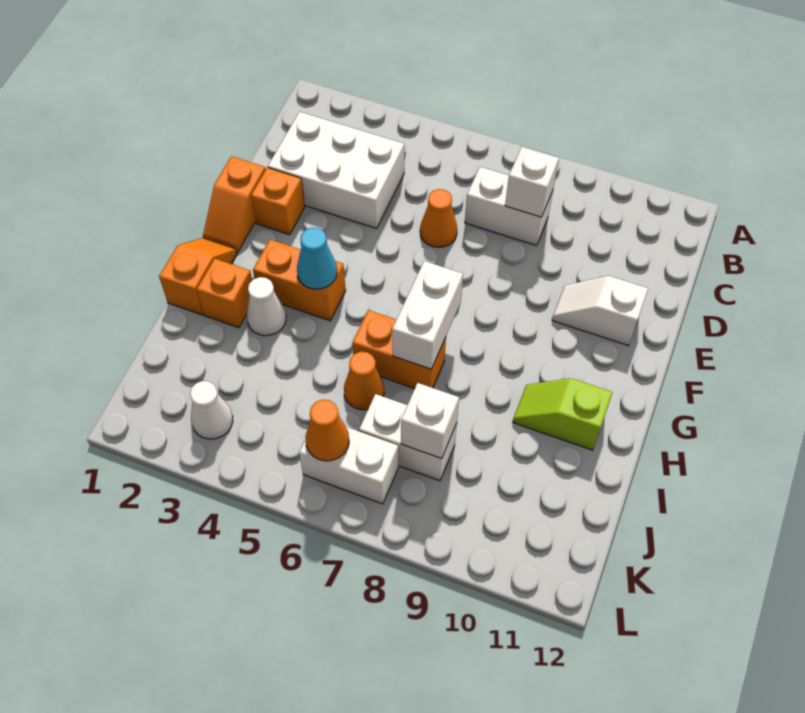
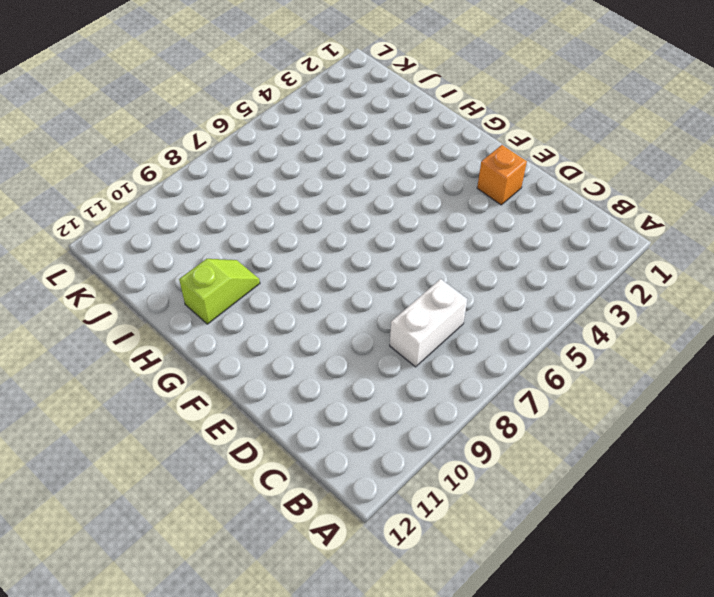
none -> white 2x3 brick [268,112,404,228]
none -> orange 1x1 cone [420,189,457,247]
none -> orange 1x2 slope [203,156,266,253]

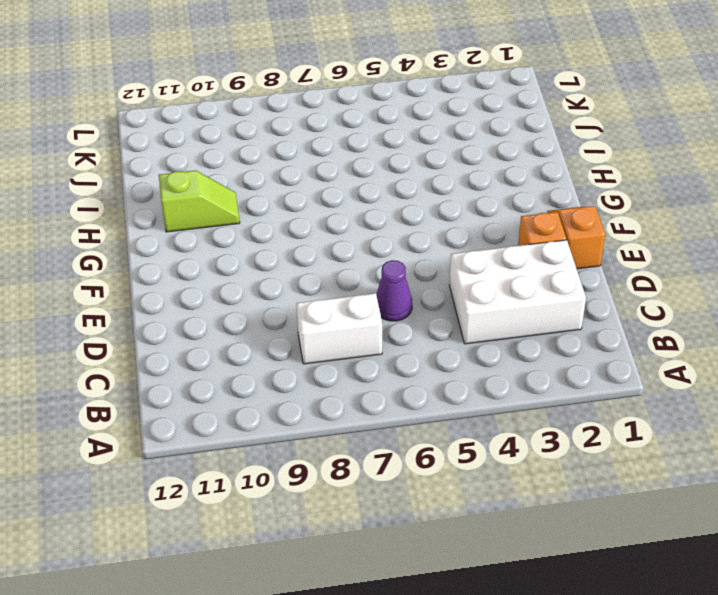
purple 1x1 cone [376,260,412,321] -> orange 1x1 cone [420,189,457,247]
none -> white 1x2 slope [552,276,648,346]
none -> orange 1x2 slope [159,238,237,315]
none -> orange 1x2 brick [253,240,346,321]

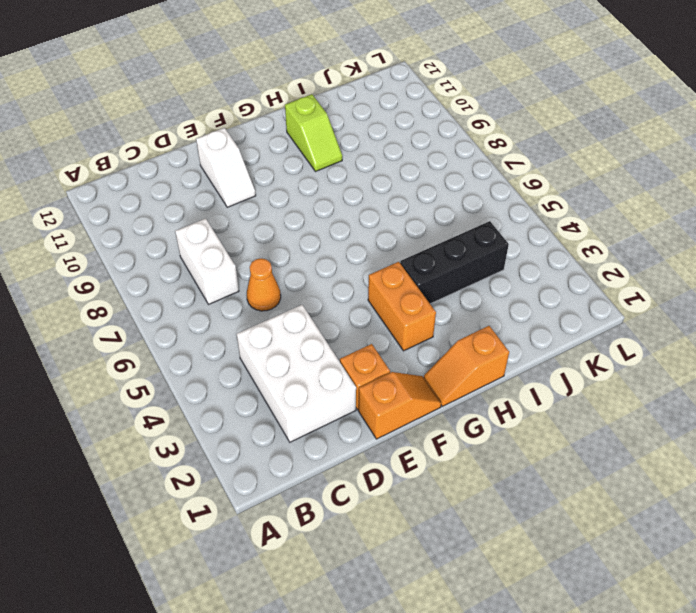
black 1x3 brick [400,221,509,304] -> none
none -> orange 1x1 brick [197,258,252,328]
none -> white 1x1 cone [247,277,286,336]
none -> orange 1x2 brick [352,310,446,389]

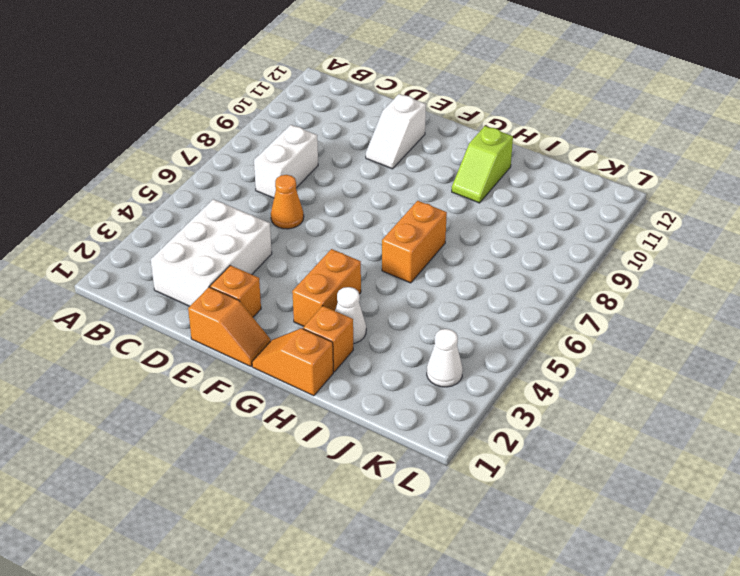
none -> orange 1x1 cone [344,352,384,410]
none -> white 1x2 brick [359,394,457,481]
none -> white 1x2 brick [299,427,398,504]

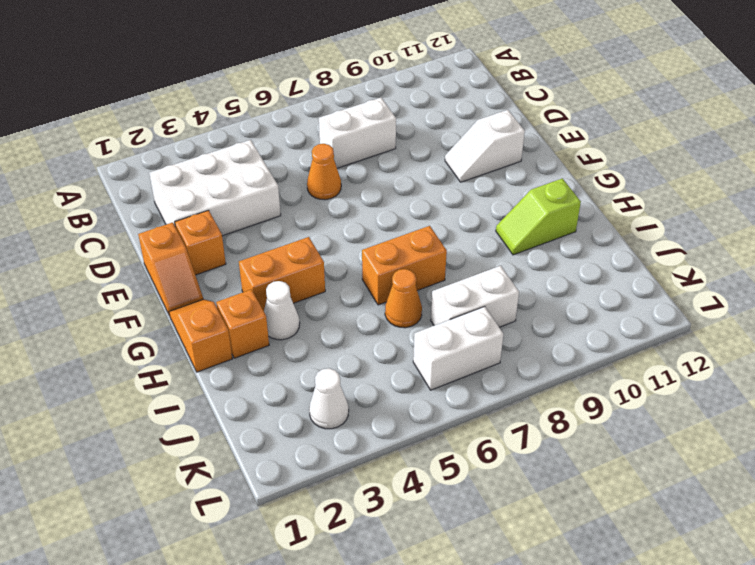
none -> white 1x1 brick [505,147,559,217]
none -> cyan 1x1 cone [297,228,337,289]
none -> white 1x2 brick [392,261,463,369]

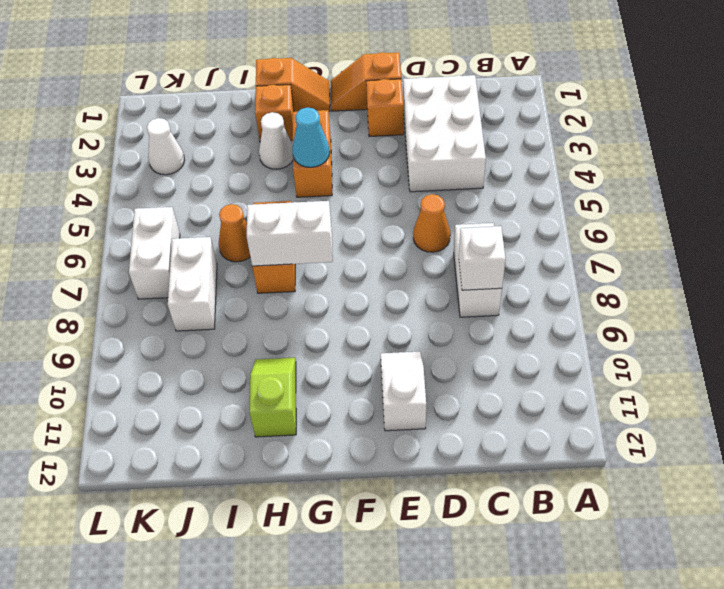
none -> white 1x1 brick [401,383,459,459]
none -> orange 1x1 cone [305,400,349,461]

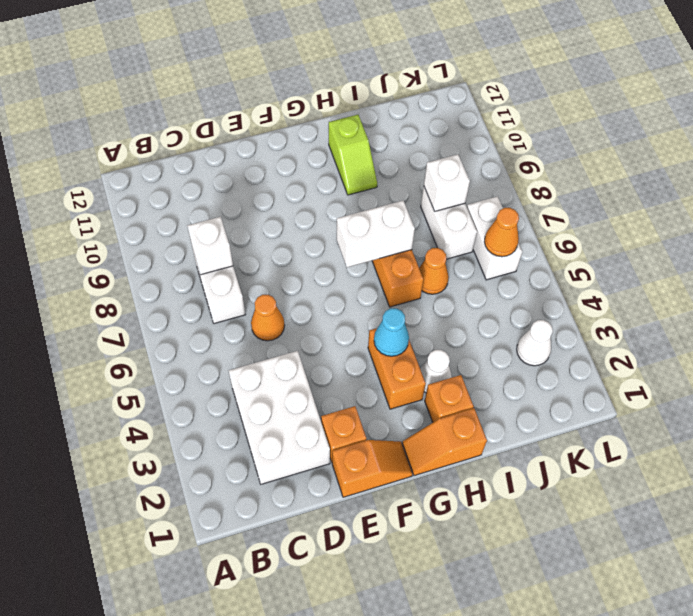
none -> white 1x2 slope [552,276,648,346]

